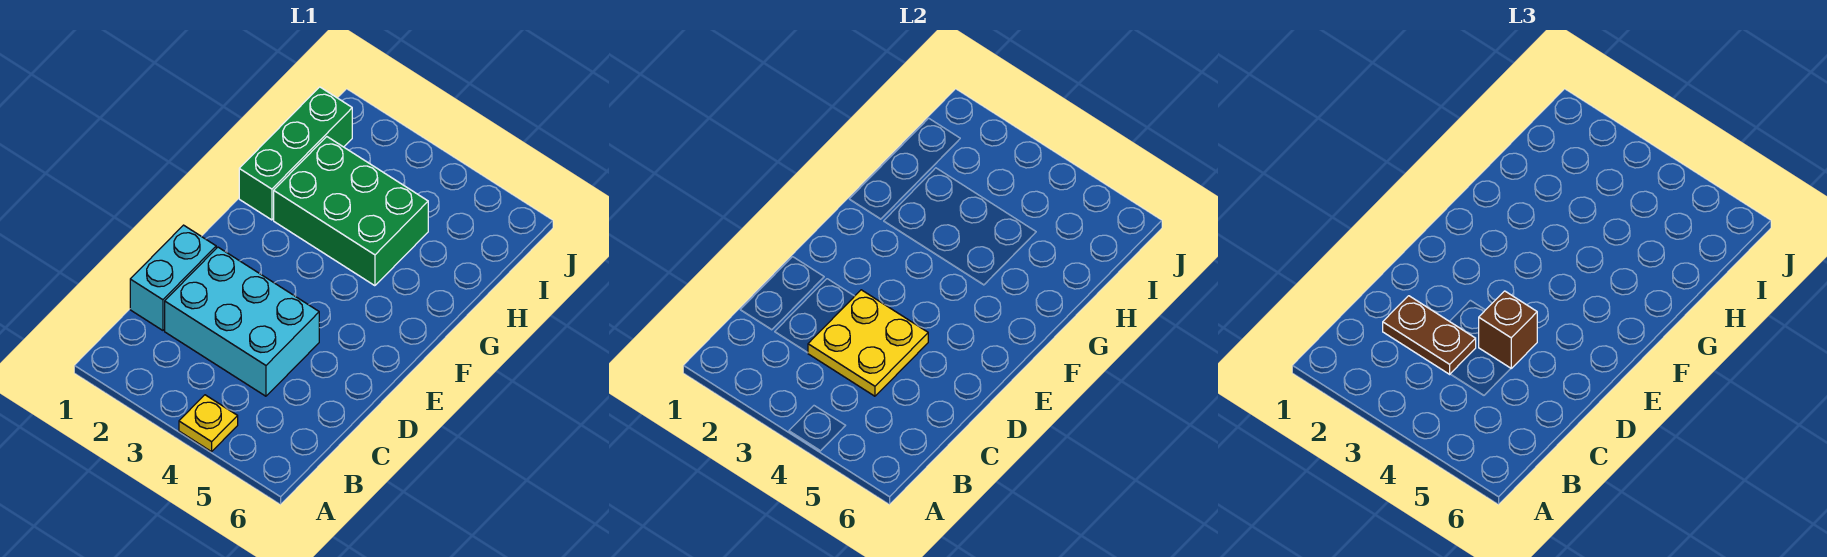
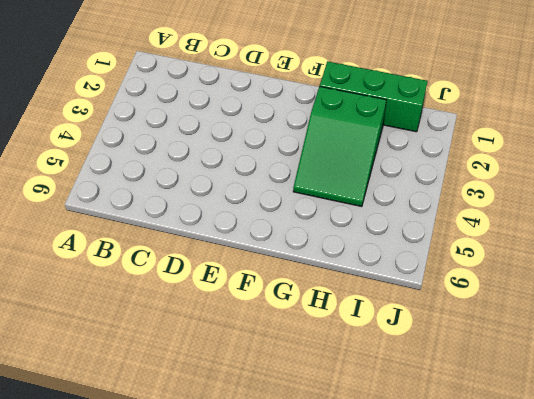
green 2x3 slope [293,86,386,207] -> green 2x3 brick [274,137,428,286]
none -> yellow 1x1 plate [179,395,238,452]
none -> cyan 1x2 brick [130,225,216,330]

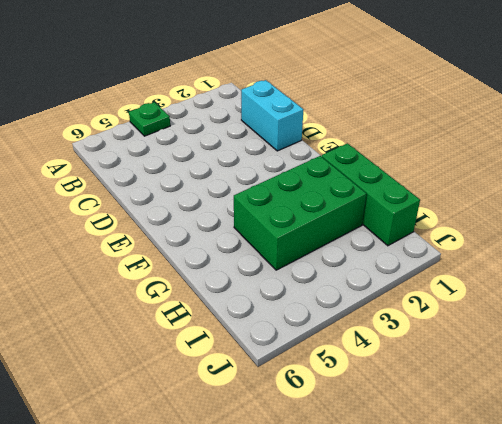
green 1x1 plate [129,102,170,136] -> yellow 1x1 plate [179,395,238,452]
none -> cyan 2x3 brick [165,247,319,396]
none -> yellow 2x2 plate [808,290,928,396]

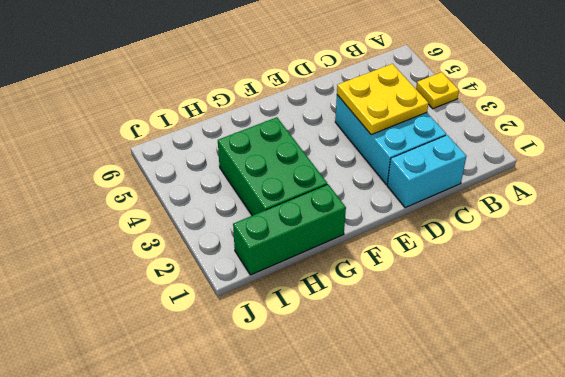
none -> brown 1x2 plate [1383,296,1476,374]
none -> brown 1x1 brick [1479,291,1537,368]

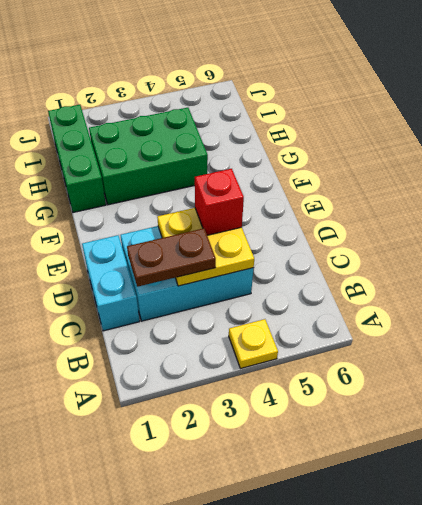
red 1x1 brick [195,169,244,235] -> brown 1x1 brick [1479,291,1537,368]

